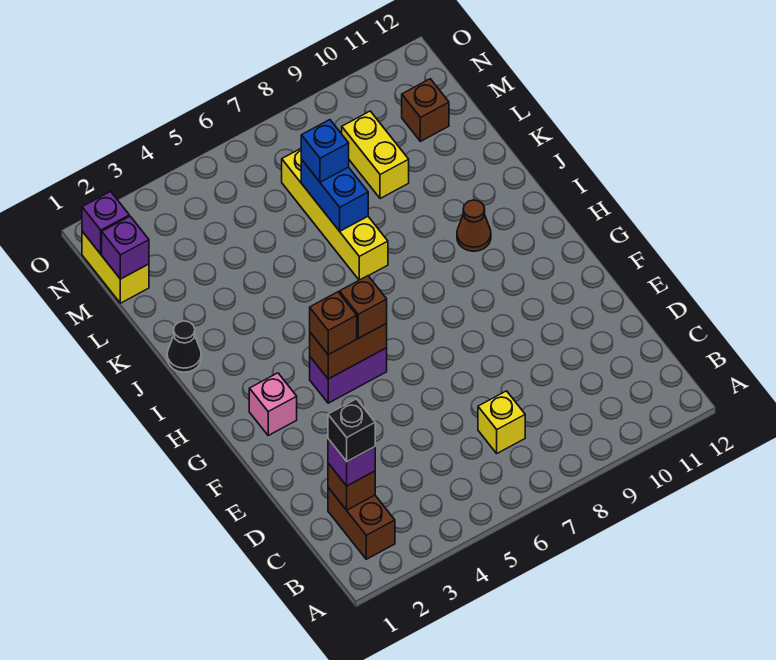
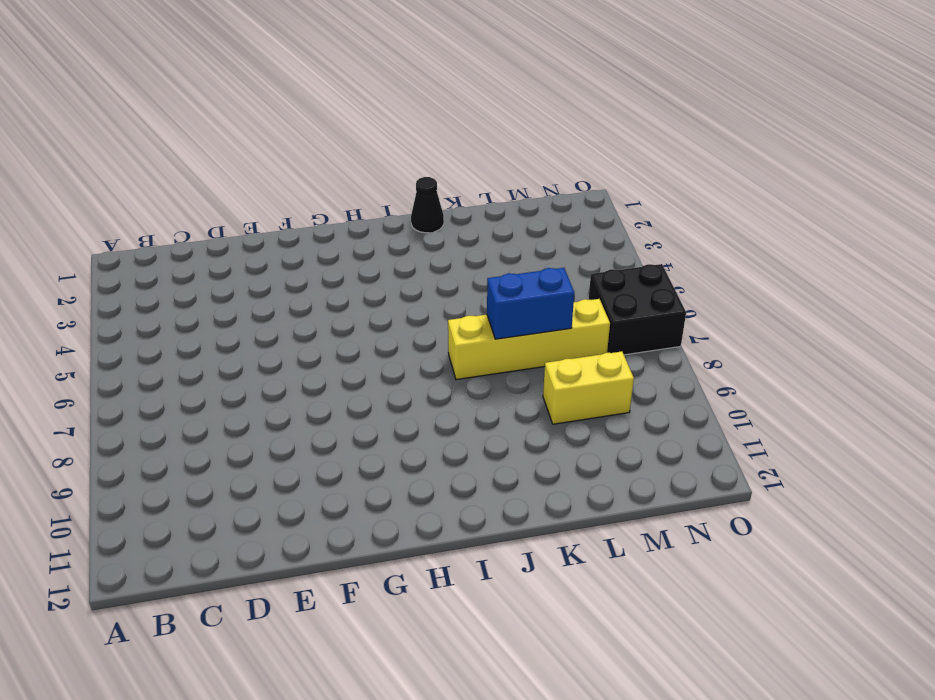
black 2x2 brick [589,264,686,355] -> none
none -> brown 1x2 brick [328,488,395,559]
none -> yellow 1x1 brick [478,391,525,453]
none -> pink 1x1 brick [249,373,297,435]

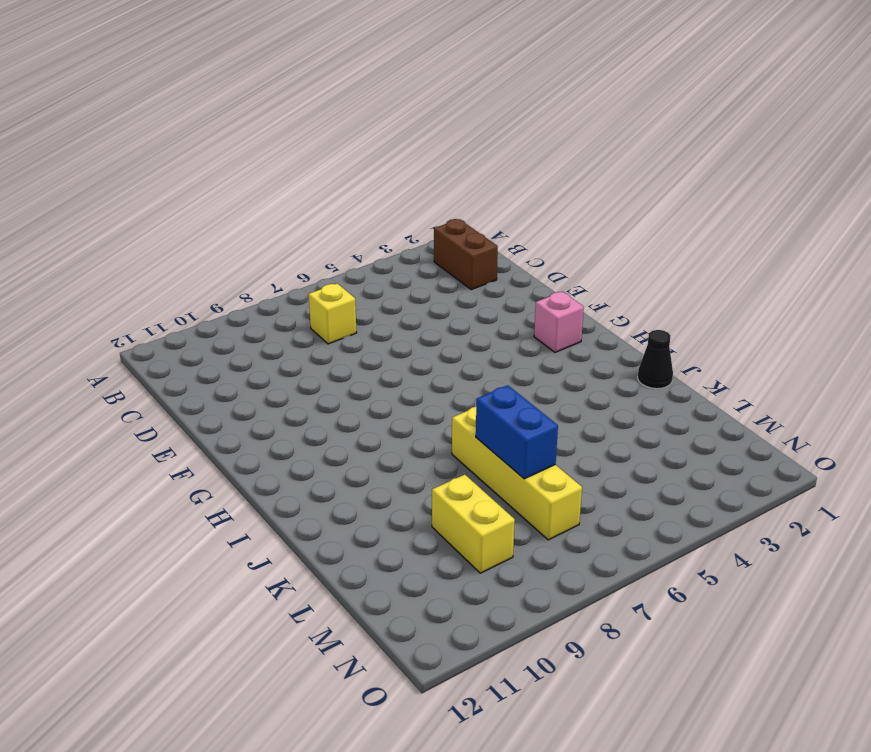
none -> purple 1x2 brick [310,348,387,403]
none -> brown 1x1 cone [457,200,491,251]
none -> yellow 1x2 brick [82,231,149,303]

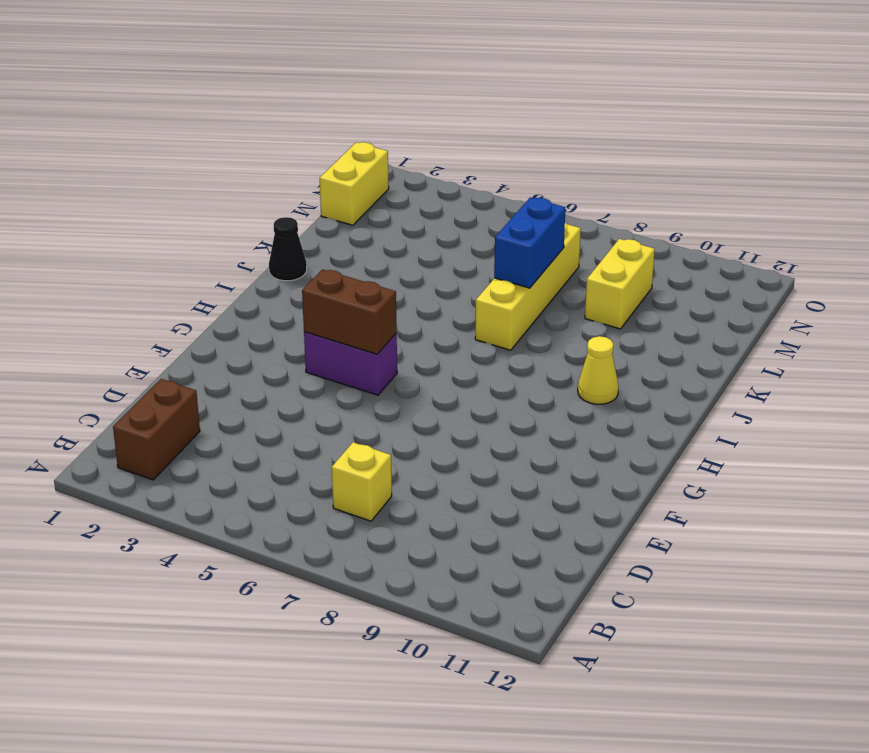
yellow 1x1 cone [578,336,619,404] -> brown 1x1 cone [457,200,491,251]
none -> pink 1x1 brick [249,373,297,435]
none -> brown 1x1 brick [402,79,449,141]
none -> brown 1x1 brick [328,463,375,510]

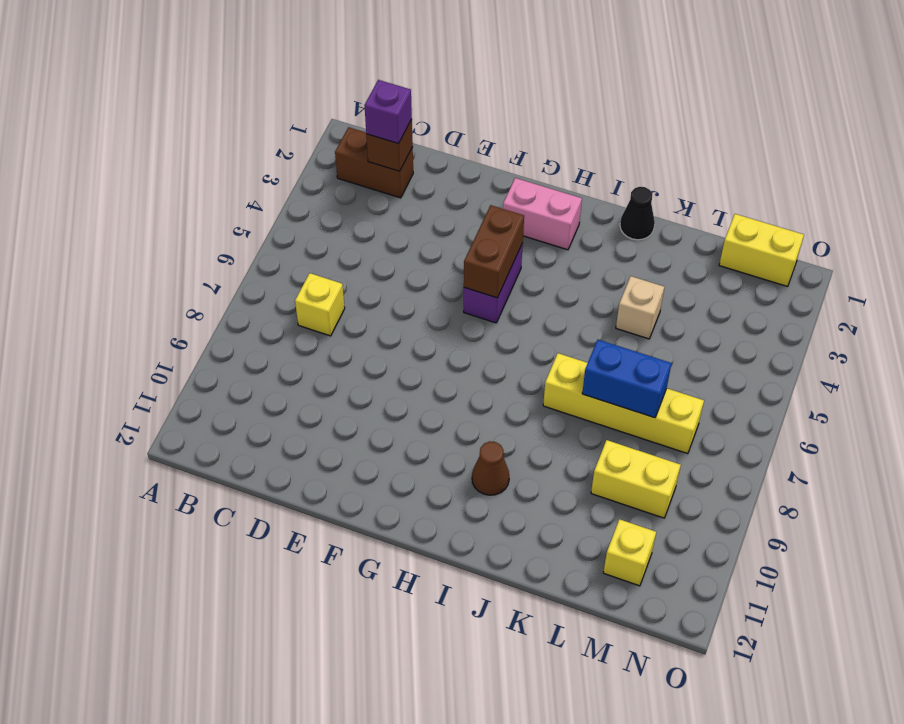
pink 1x2 brick [503,178,582,250] -> pink 1x1 brick [249,373,297,435]
tan 1x1 brick [616,276,664,339] -> none
yellow 1x1 brick [603,519,656,586] -> brown 1x1 brick [402,79,449,141]
none -> purple 1x1 brick [102,216,149,279]
none -> purple 1x1 brick [82,192,129,254]
none -> brown 1x1 brick [310,292,357,355]

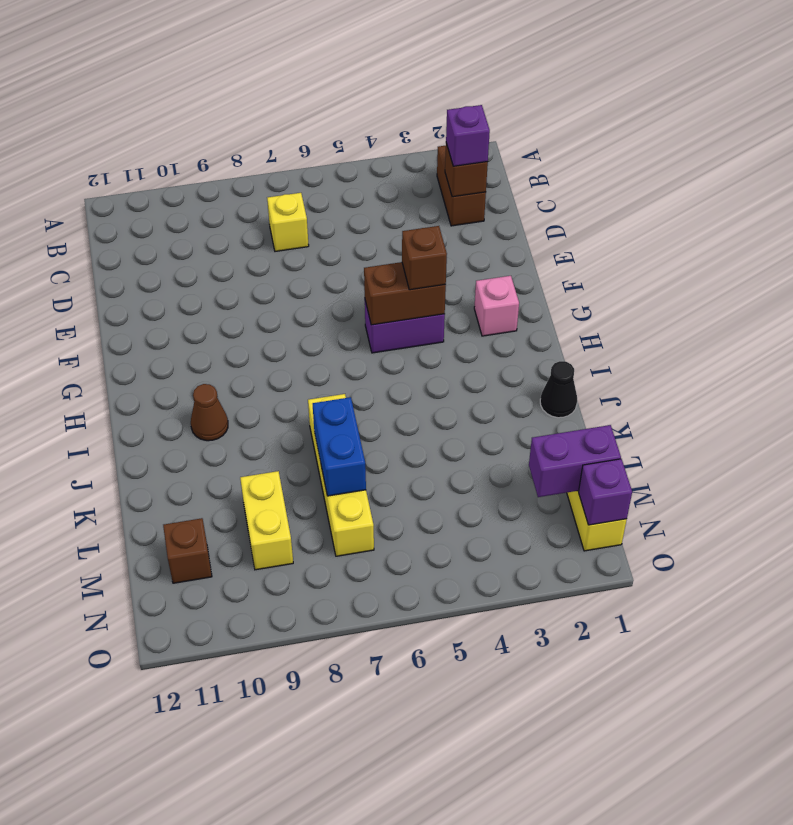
purple 1x2 brick [529,425,621,497] -> purple 1x1 brick [102,216,149,279]
none -> brown 1x1 brick [340,276,387,338]
none -> blue 1x1 brick [301,120,349,182]
none -> black 1x1 brick [328,399,375,461]

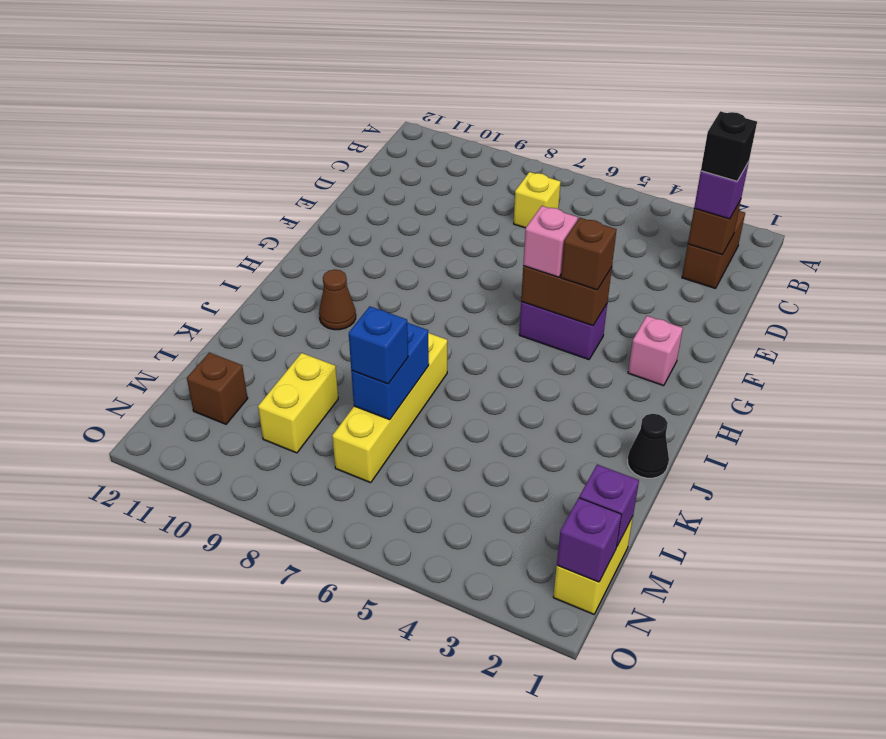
pink 1x1 brick [523,206,578,277] -> brown 1x1 brick [340,276,387,338]

